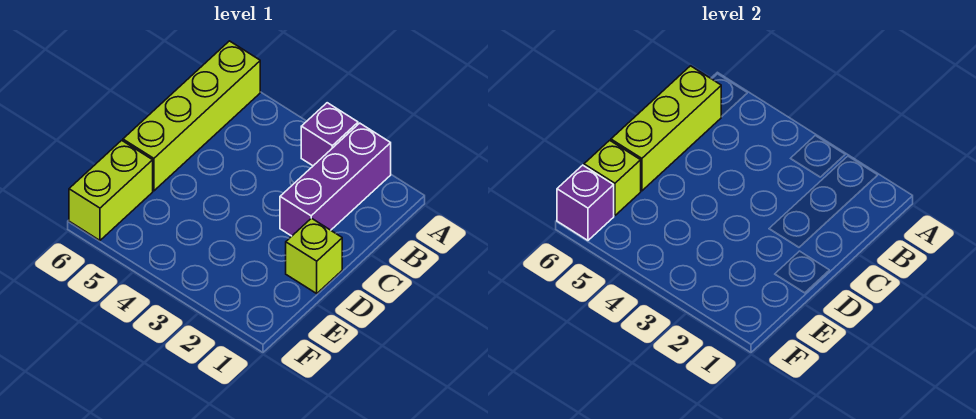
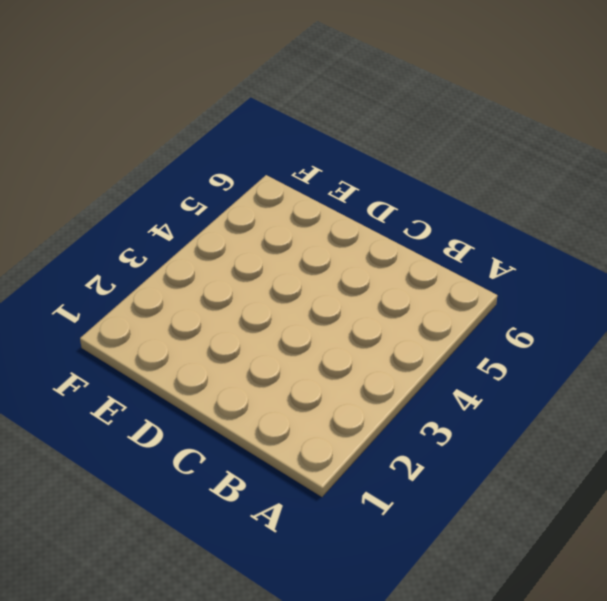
none -> purple 1x3 brick [280,123,391,236]
none -> purple 1x1 brick [301,103,358,166]

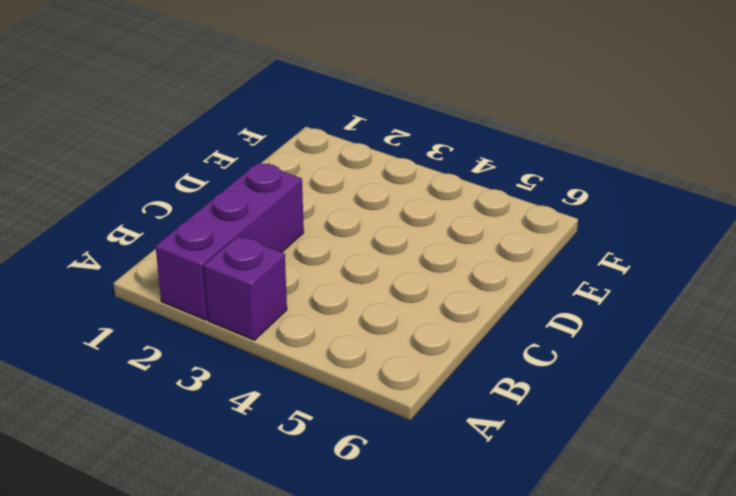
none -> lime 1x4 brick [123,41,260,191]
none -> lime 1x1 brick [286,218,342,293]

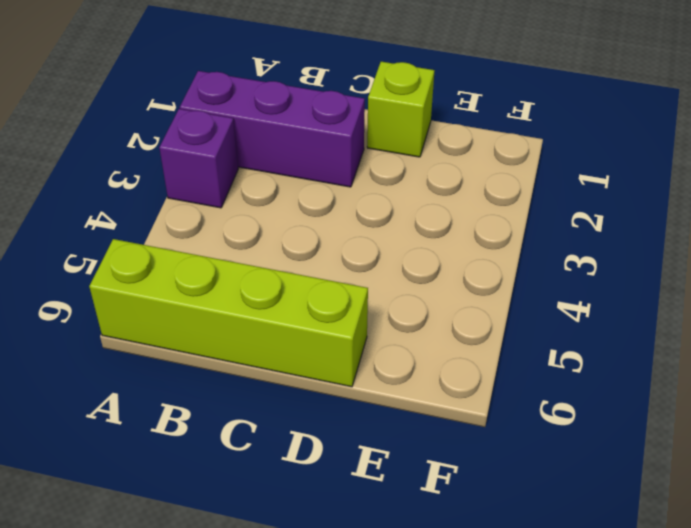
none -> lime 1x2 brick [69,140,153,240]
none -> lime 1x3 brick [611,66,721,191]

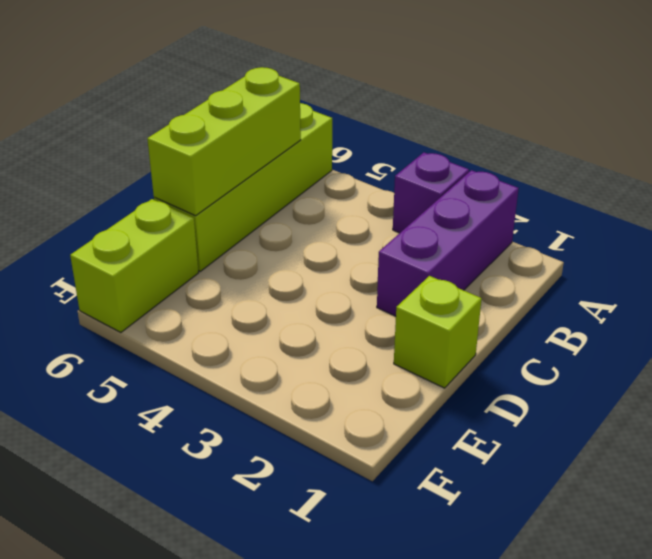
none -> lime 1x1 brick [584,140,641,216]
none -> purple 1x1 brick [557,165,614,240]

